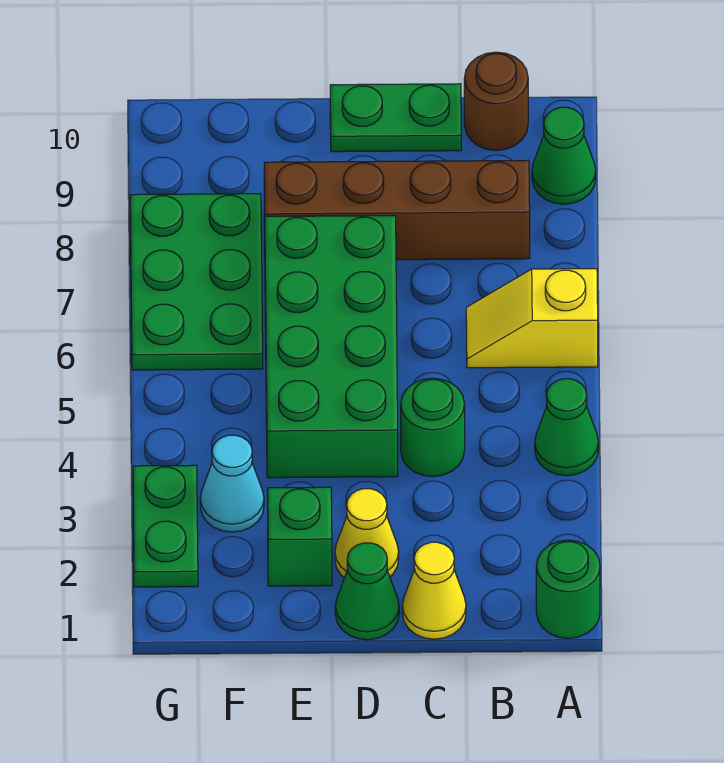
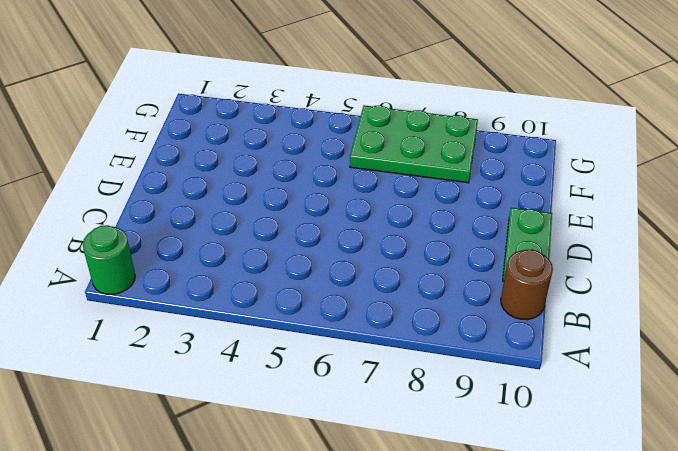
none -> green 1x1 cone [535,379,598,476]
none -> yellow 1x2 slope [466,269,598,368]
none -> green 1x1 cone [532,107,596,204]

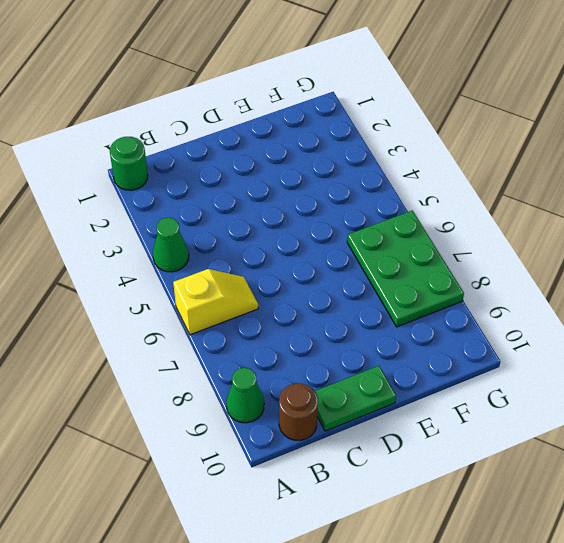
none -> brown 1x4 brick [264,160,530,260]
none -> yellow 1x1 cone [402,542,466,639]
none -> green 1x1 round brick [401,378,465,476]

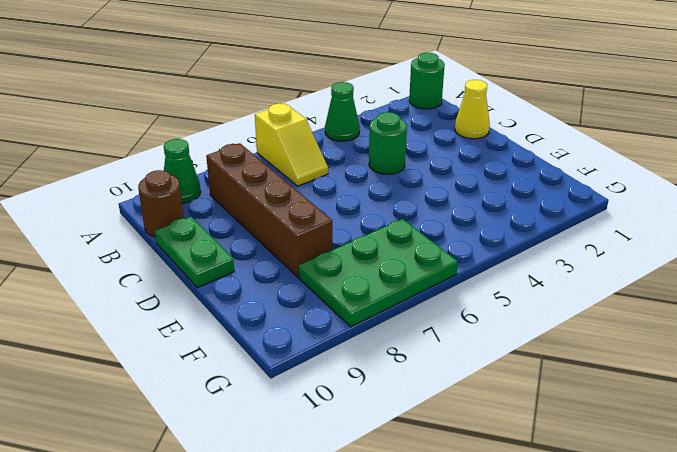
none -> green 1x1 cone [335,543,399,640]
none -> yellow 1x1 cone [335,489,399,577]
none -> green 2x4 brick [265,216,398,478]

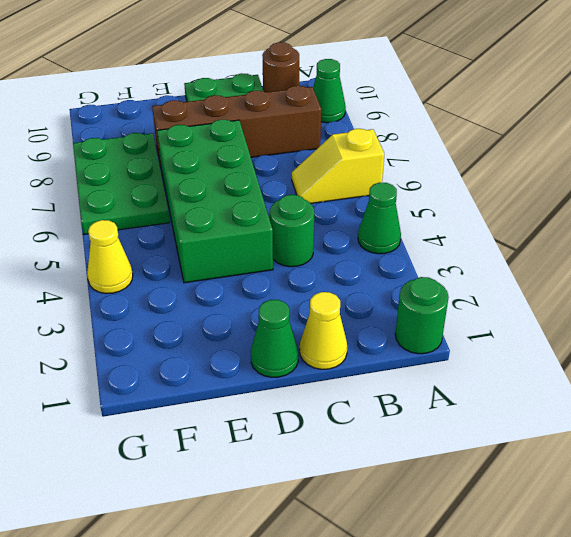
yellow 1x1 cone [87,220,133,294] -> yellow 1x1 cone moved to [335,489,399,577]
none -> green 1x1 brick [268,487,332,586]
none -> cyan 1x1 cone [200,435,264,532]
none -> green 1x2 plate [133,465,198,587]

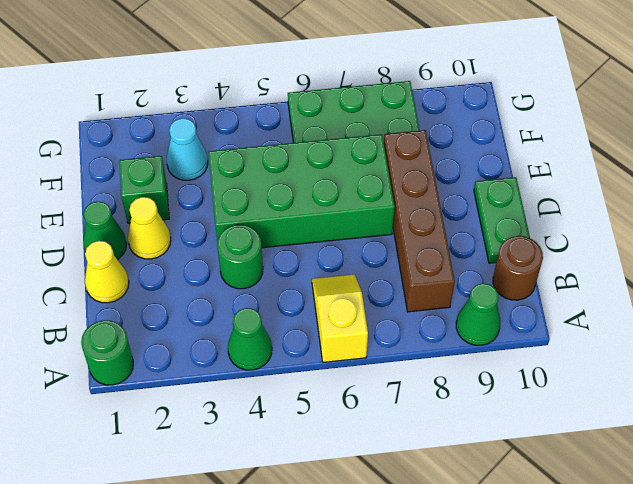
none -> green 1x2 plate [133,465,198,587]

